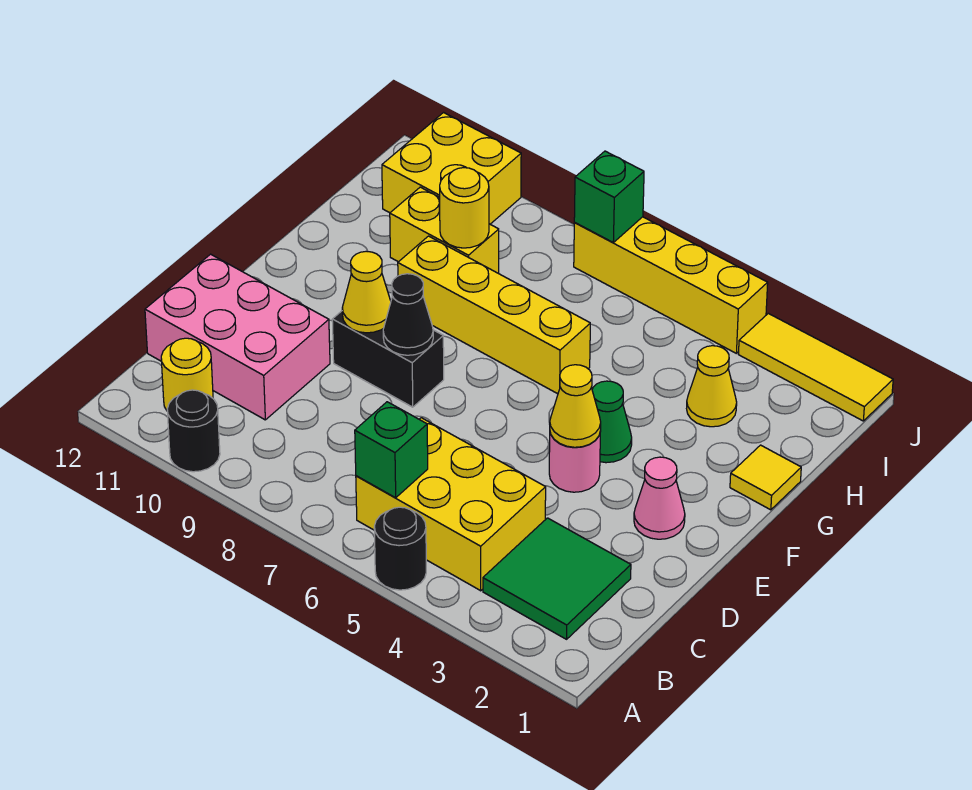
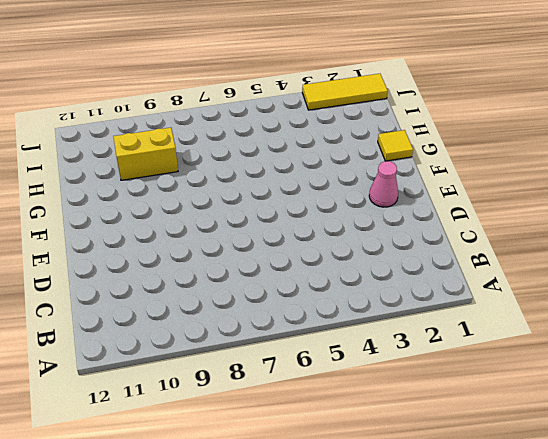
none -> black 1x1 round brick [374,507,426,590]
none -> black 1x1 round brick [167,390,220,472]
none -> green 2x2 tile [483,518,631,639]

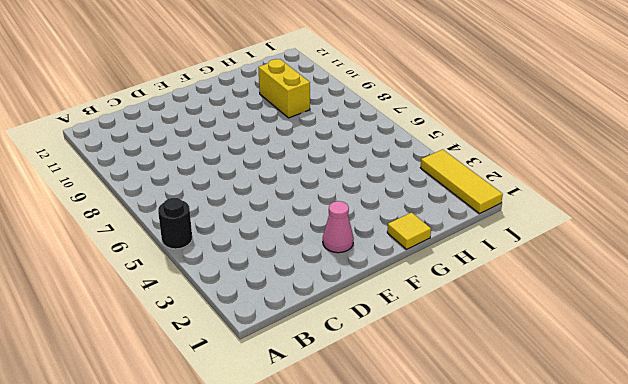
none -> black 1x1 round brick [167,390,220,472]
none -> green 2x2 tile [483,518,631,639]
none -> yellow 2x3 brick [356,418,546,591]

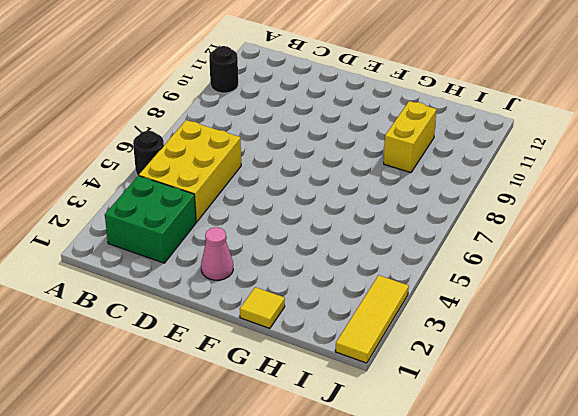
green 2x2 brick [105,176,196,263] -> green 2x2 tile [483,518,631,639]
none -> yellow 1x1 round brick [161,338,213,410]
none -> pink 2x3 brick [145,254,330,420]
none -> pink 1x1 round brick [549,431,601,492]

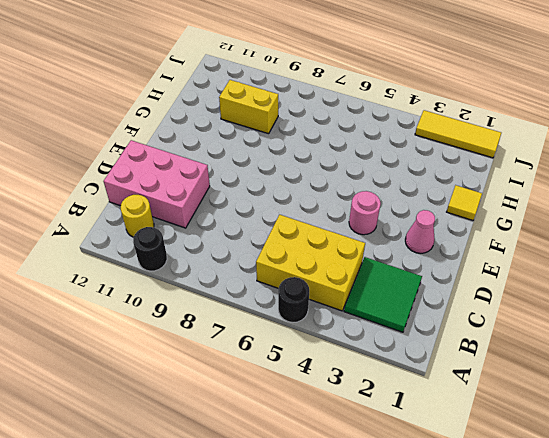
none -> black 1x2 brick [332,311,444,407]
none -> green 1x1 cone [592,381,632,463]
none -> yellow 1x4 brick [398,236,590,394]

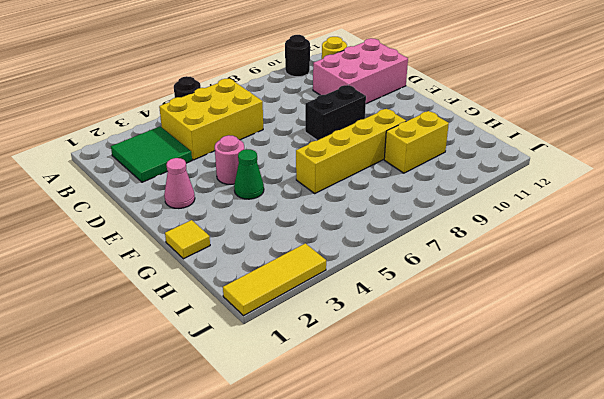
none -> yellow 1x1 cone [687,346,737,427]
none -> yellow 2x2 brick [382,113,521,224]
none -> yellow 1x4 brick [574,217,768,353]

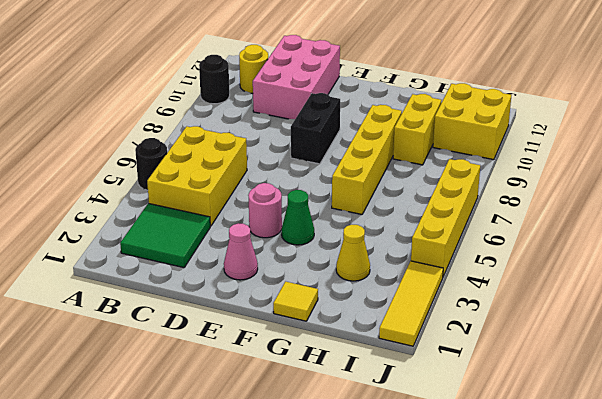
none -> green 1x1 brick [355,402,428,498]
none -> yellow 1x1 cone [550,365,601,447]
none -> black 1x1 cone [383,274,433,355]

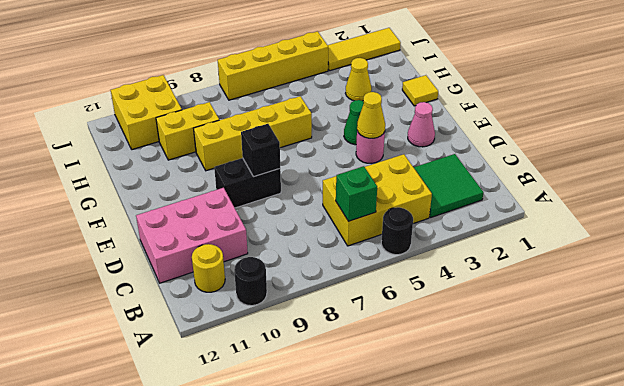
black 1x1 brick [241,124,280,177] -> black 1x1 cone [383,274,433,355]
none -> yellow 1x1 cone [342,251,391,333]
none -> yellow 1x1 round brick [440,168,489,248]
none -> green 1x1 brick [574,151,644,242]

